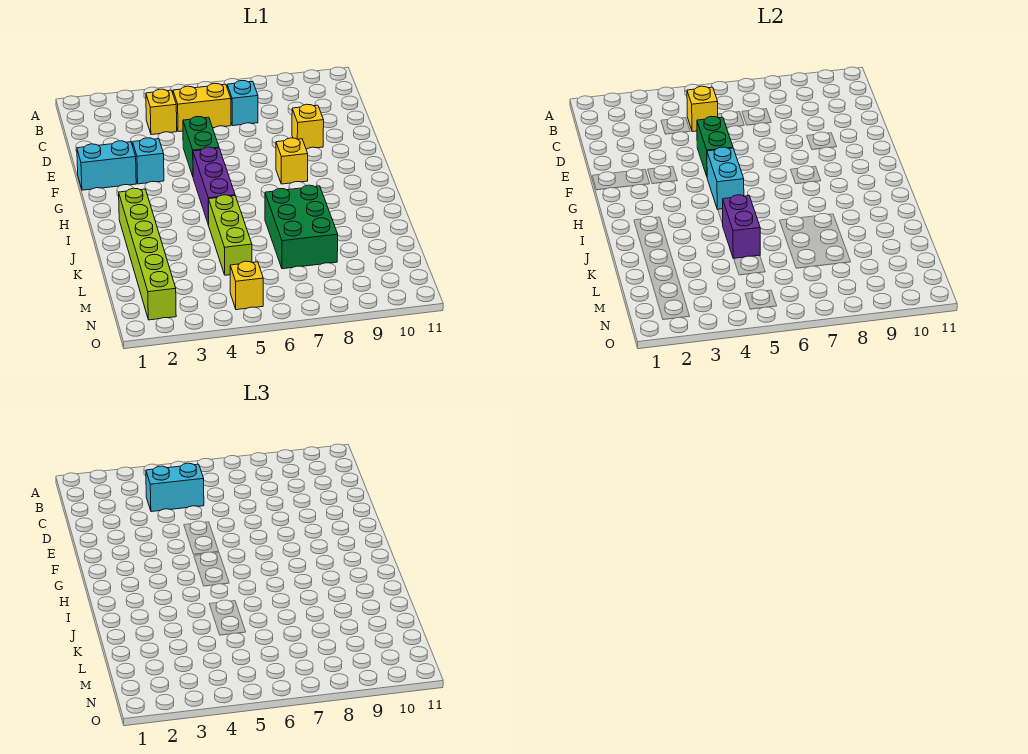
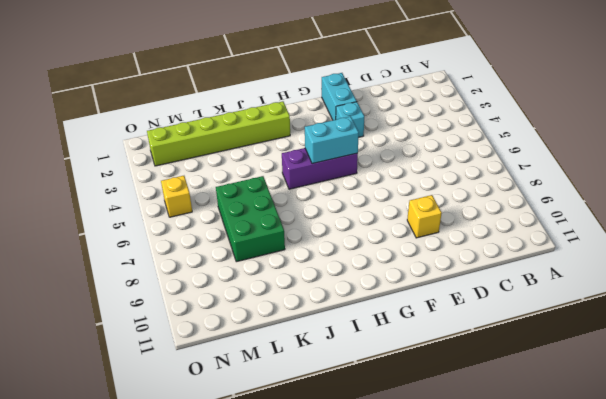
green 2x3 brick [216,176,285,262] -> green 2x3 brick turned to [265,185,338,269]
none -> yellow 1x1 brick [146,89,177,135]
none -> yellow 1x2 brick [173,83,231,132]
none -> cyan 1x1 brick [227,81,258,126]

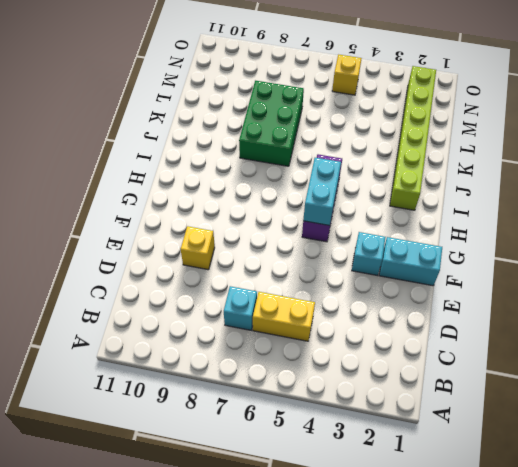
none -> yellow 1x1 brick [146,89,177,135]
none -> green 1x2 brick [183,117,219,176]
none -> yellow 1x1 brick [276,138,308,184]

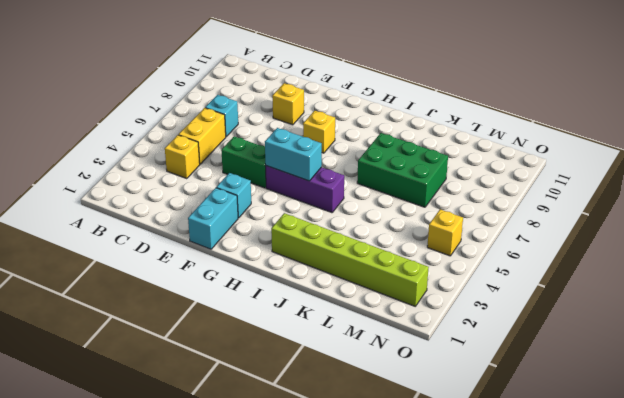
none -> lime 1x3 brick [209,195,252,275]
none -> yellow 1x1 brick [687,86,718,132]
none -> green 1x2 brick [697,117,733,176]

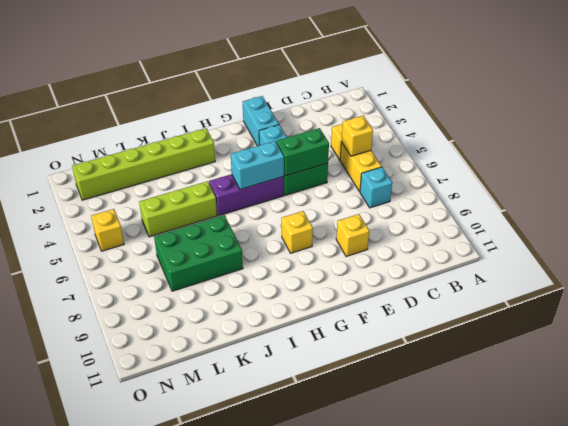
none -> purple 1x2 brick [723,195,760,259]
none -> cyan 1x2 brick [146,463,204,512]

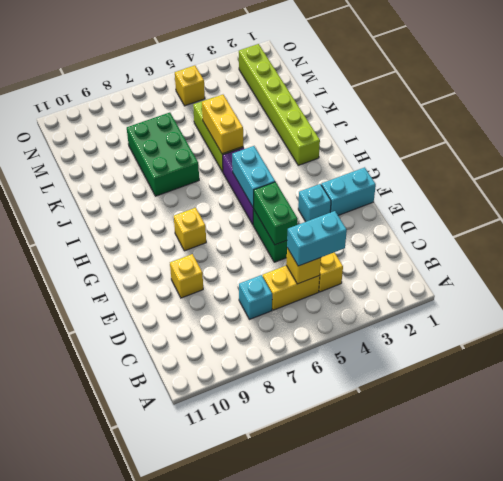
yellow 1x2 brick [202,95,243,154] -> purple 1x2 brick [723,195,760,259]

